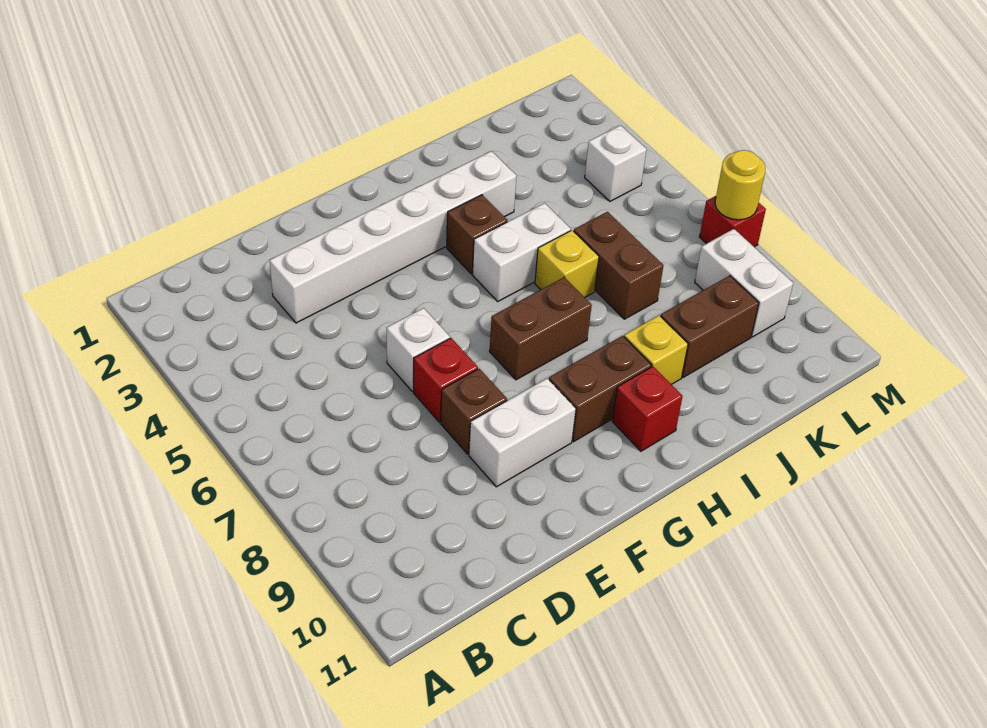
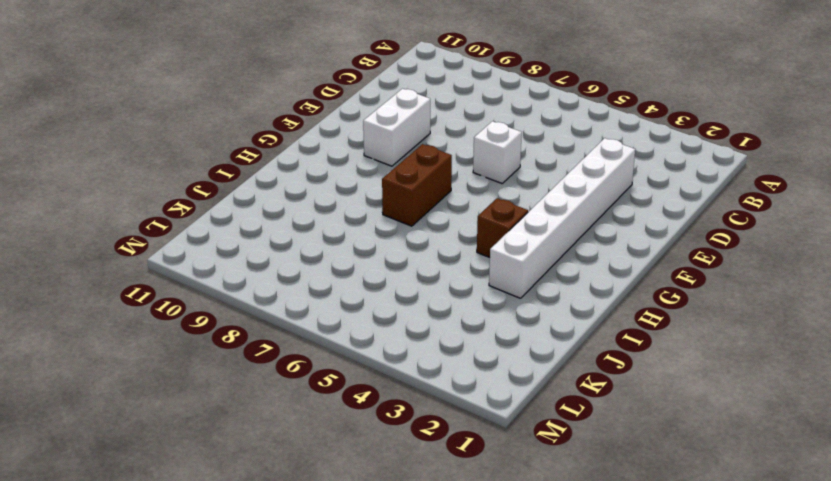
none -> red 1x1 brick [414,338,478,422]
none -> brown 1x1 brick [441,369,507,454]
none -> brown 1x2 brick [549,336,651,442]

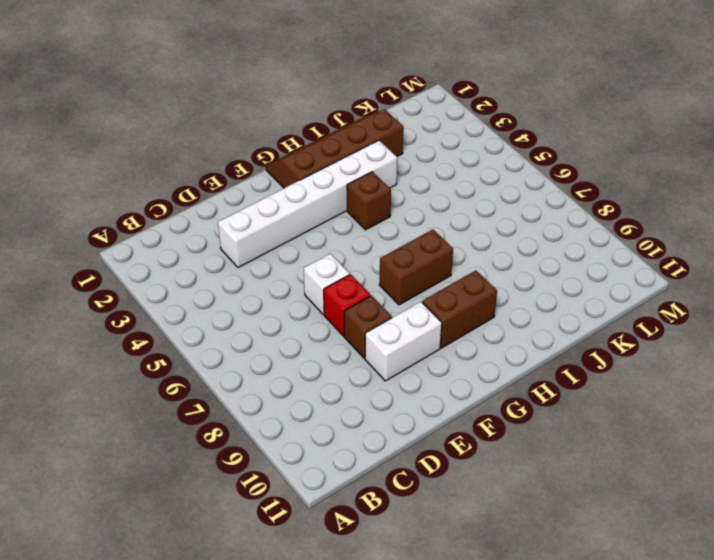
brown 2x4 slope [266,110,404,188] -> none
none -> white 1x2 brick [473,203,571,301]
none -> red 1x1 brick [612,366,683,451]
none -> yellow 1x1 brick [535,230,599,297]

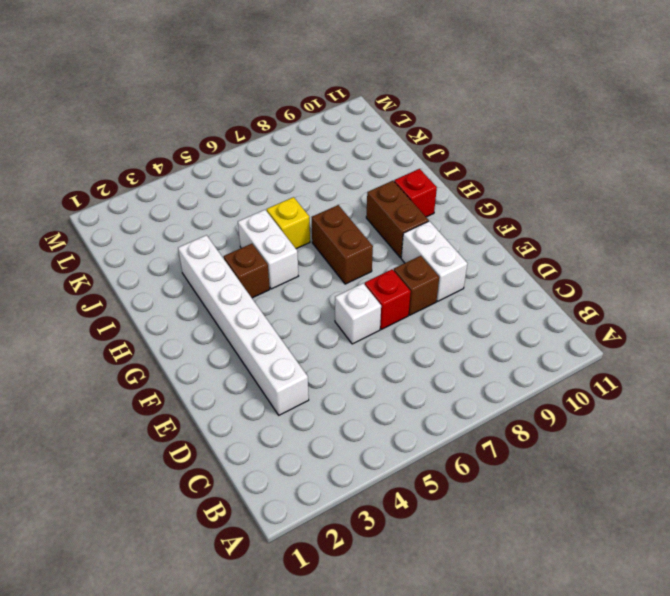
none -> yellow 1x1 brick [624,315,688,385]
none -> brown 1x2 brick [574,212,663,319]
none -> brown 1x2 brick [661,276,759,378]

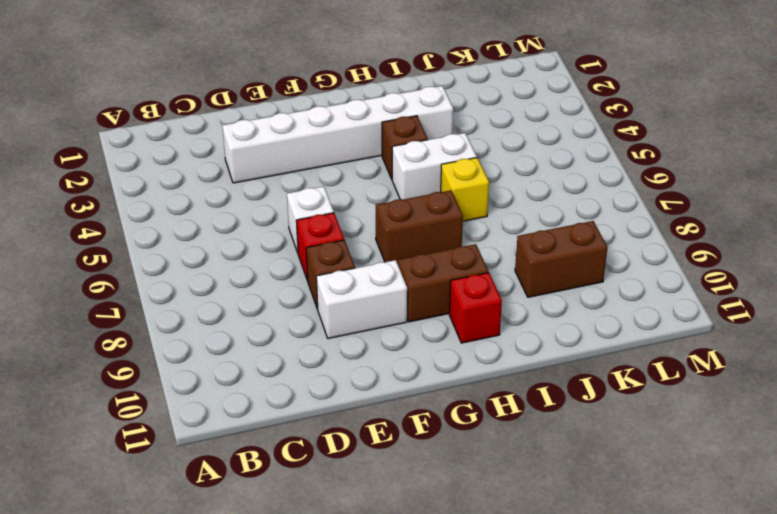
none -> yellow 1x1 brick [624,315,688,385]
none -> brown 1x2 brick [574,212,663,319]
none -> white 1x1 brick [585,125,647,201]

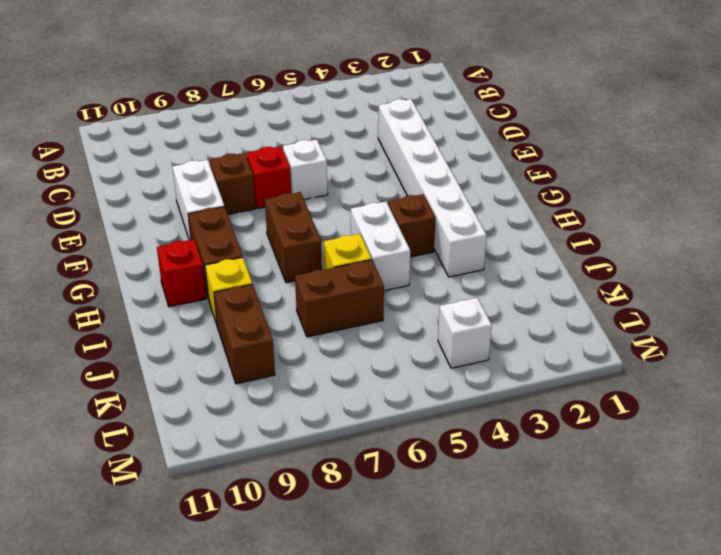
none -> white 1x2 brick [695,229,793,337]
none -> red 1x1 brick [699,196,766,247]
none -> yellow 1x1 round brick [715,150,766,220]

